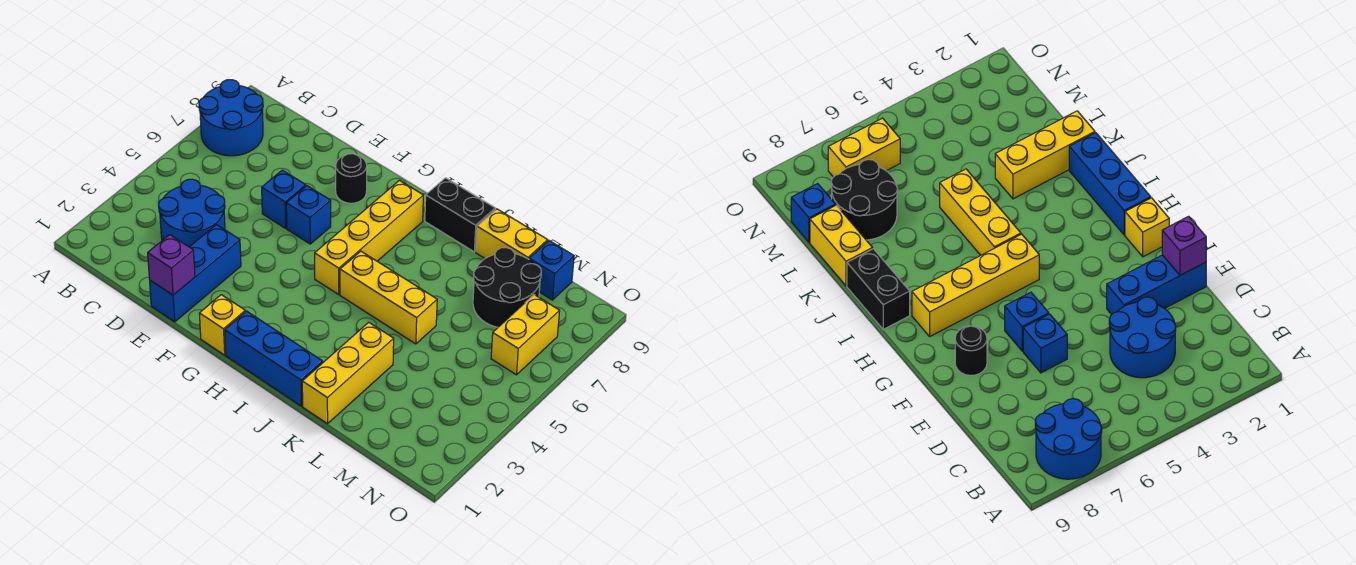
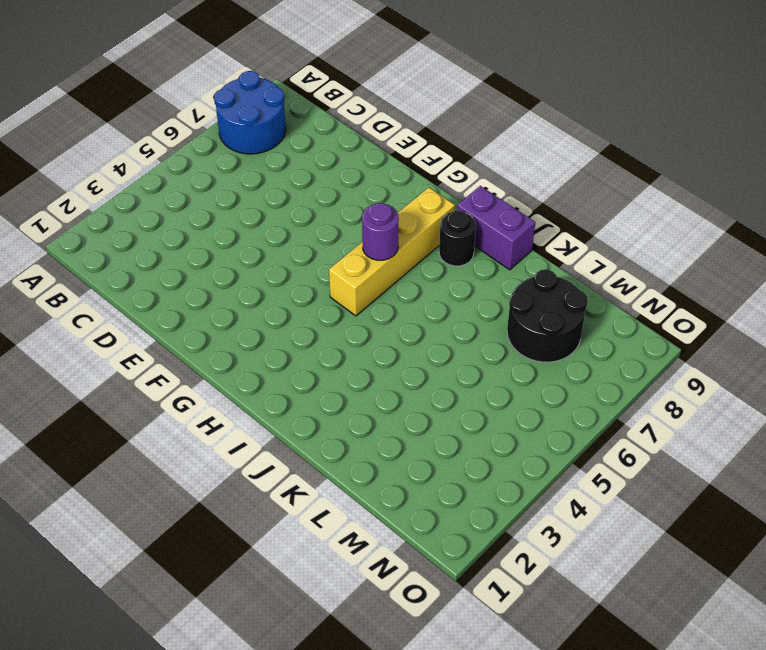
purple 1x1 round brick [362,203,399,260] -> none
black 1x1 round brick [439,211,476,266] -> black 1x1 round brick moved to [336,154,367,203]
purple 1x2 brick [457,186,535,270] -> black 1x2 brick [425,178,495,252]
none -> blue 2x2 round brick [159,179,225,247]
none -> blue 1x3 brick [150,225,241,322]
none -> blue 1x1 brick [262,170,306,228]

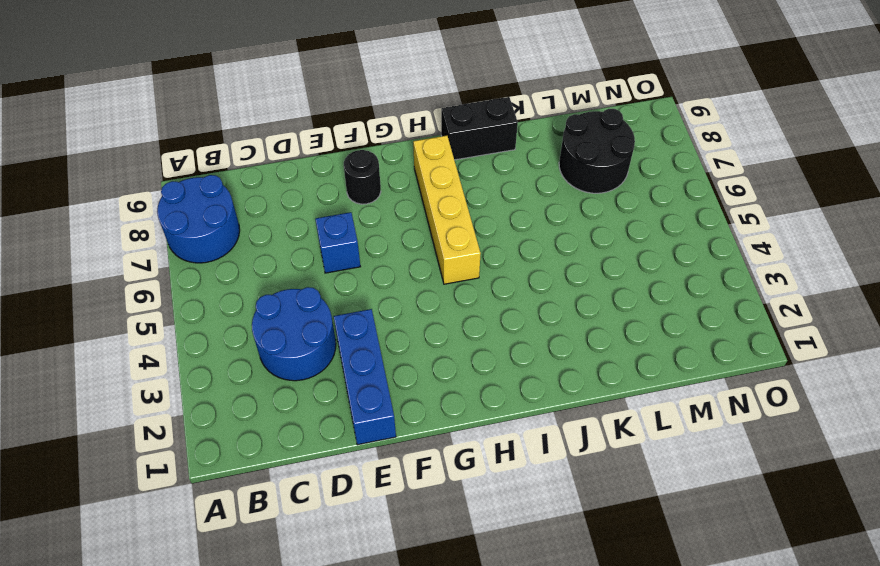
none -> blue 1x1 brick [286,186,331,244]
none -> yellow 1x1 brick [199,295,245,355]
none -> blue 1x3 brick [225,311,323,406]

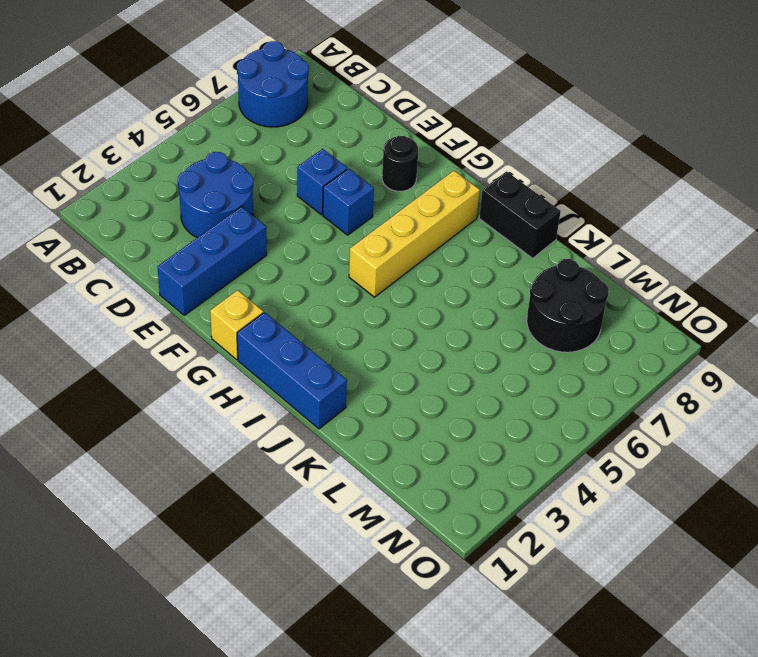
none -> yellow 1x3 brick [340,251,437,344]
none -> yellow 1x3 brick [302,322,394,424]
none -> yellow 1x2 brick [476,209,548,259]

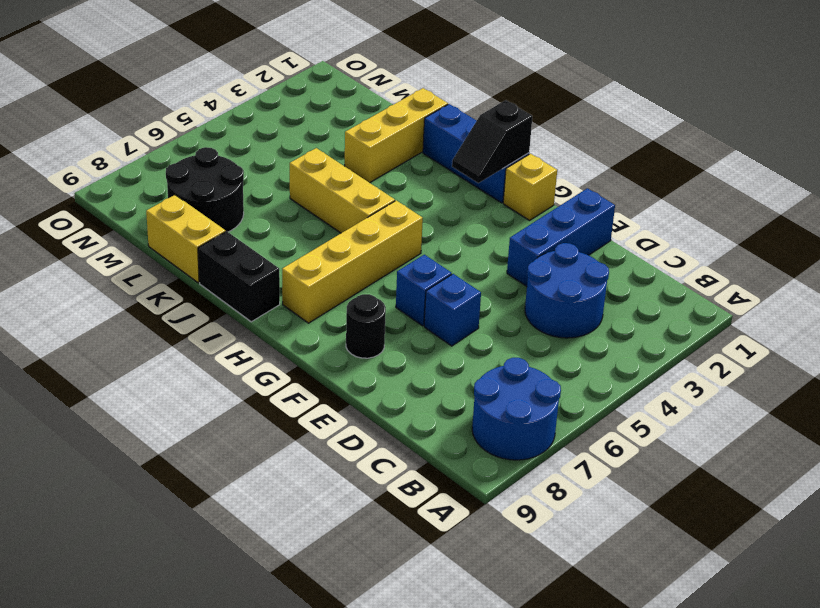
black 1x2 slope [452,100,532,183] -> none
none -> blue 1x1 brick [529,241,574,300]
none -> yellow 1x2 brick [491,295,560,375]
none -> purple 1x1 brick [148,235,195,295]

